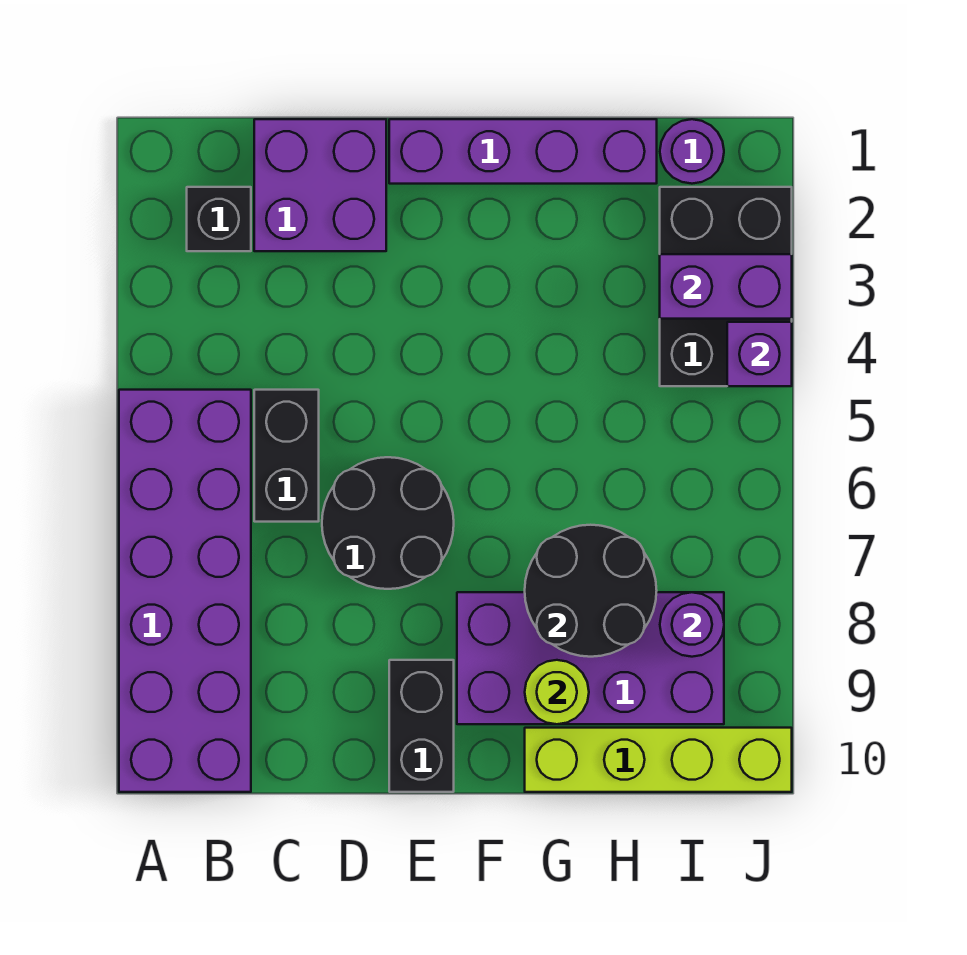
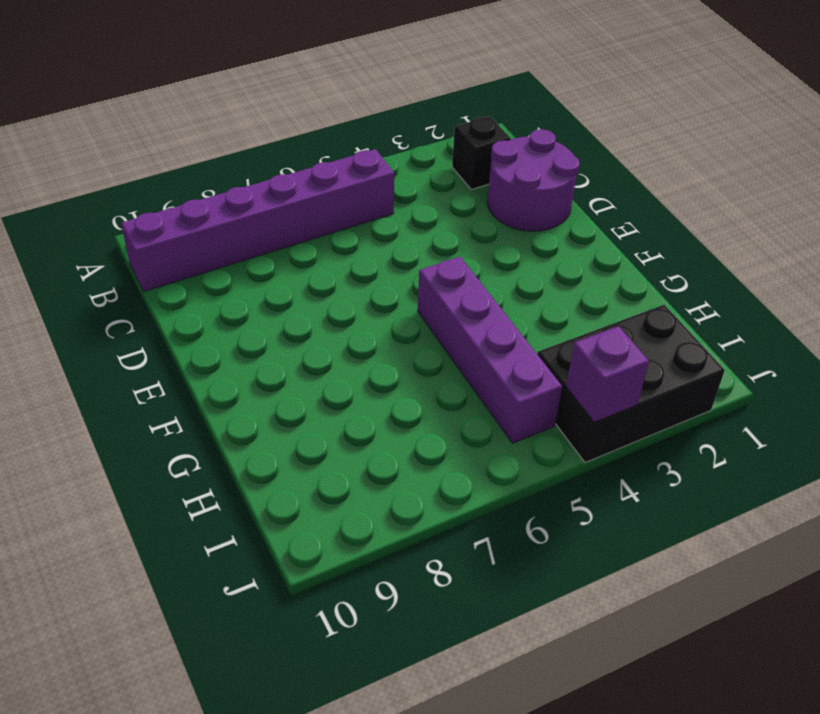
purple 1x6 brick [121,149,394,291] -> purple 2x6 brick [119,390,251,792]
purple 2x2 round brick [487,129,580,231] -> purple 2x2 brick [254,119,386,251]
purple 1x4 brick [418,257,562,443] -> purple 1x4 brick moved to [389,119,657,184]
none -> black 1x2 brick [254,390,319,522]
none -> black 2x2 round brick [322,457,454,589]
none -> black 1x2 brick [389,660,454,792]

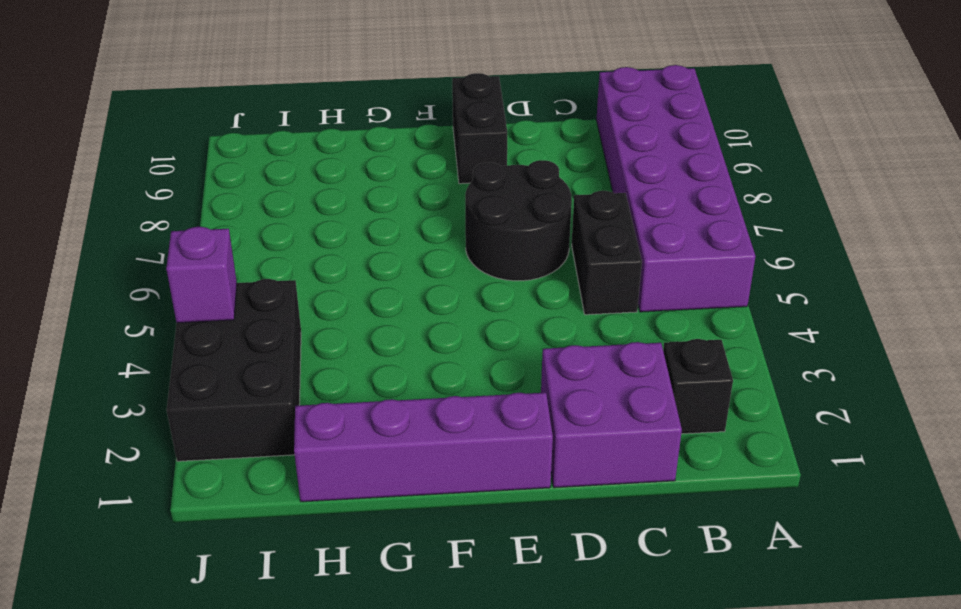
none -> purple 2x4 brick [457,592,724,724]
none -> lime 1x4 brick [525,728,792,792]
none -> purple 1x1 round brick [660,119,724,184]

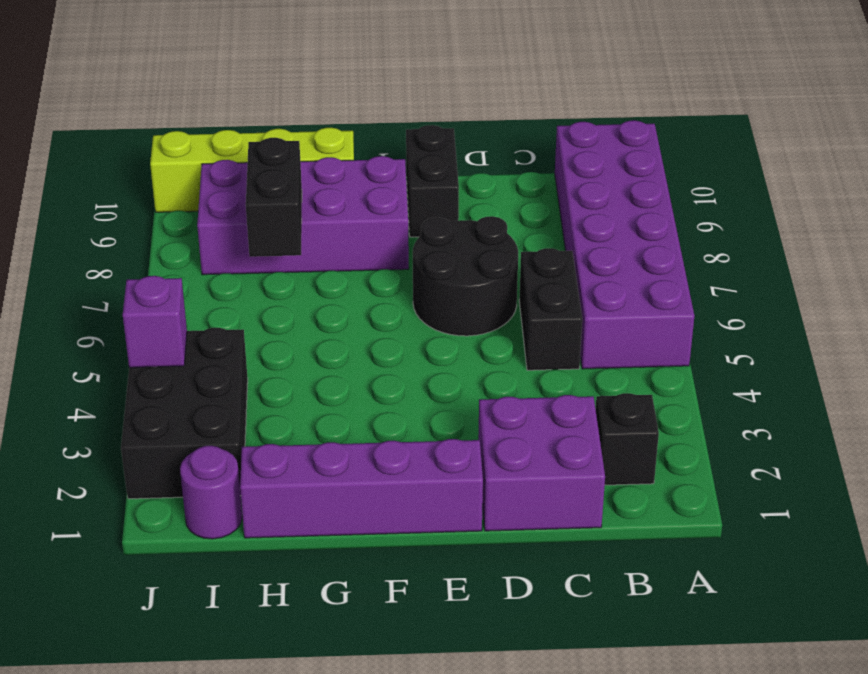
black 1x2 brick [246,138,302,257] -> black 2x2 round brick [525,525,657,657]
none -> lime 1x1 round brick [525,660,589,724]
none -> purple 1x2 brick [660,254,792,319]
none -> purple 1x1 round brick [660,592,724,657]

